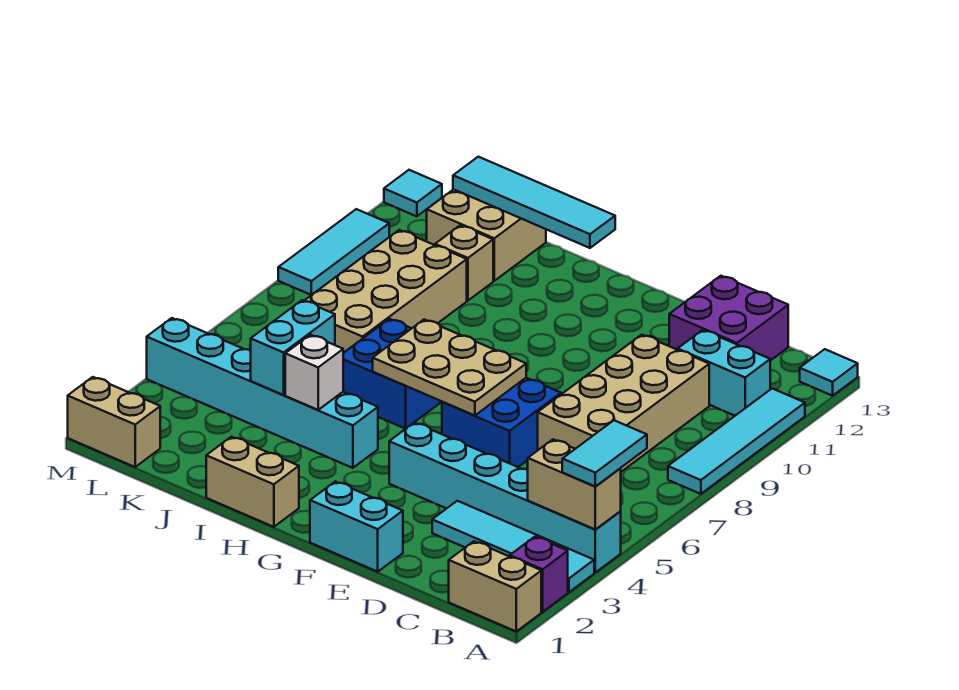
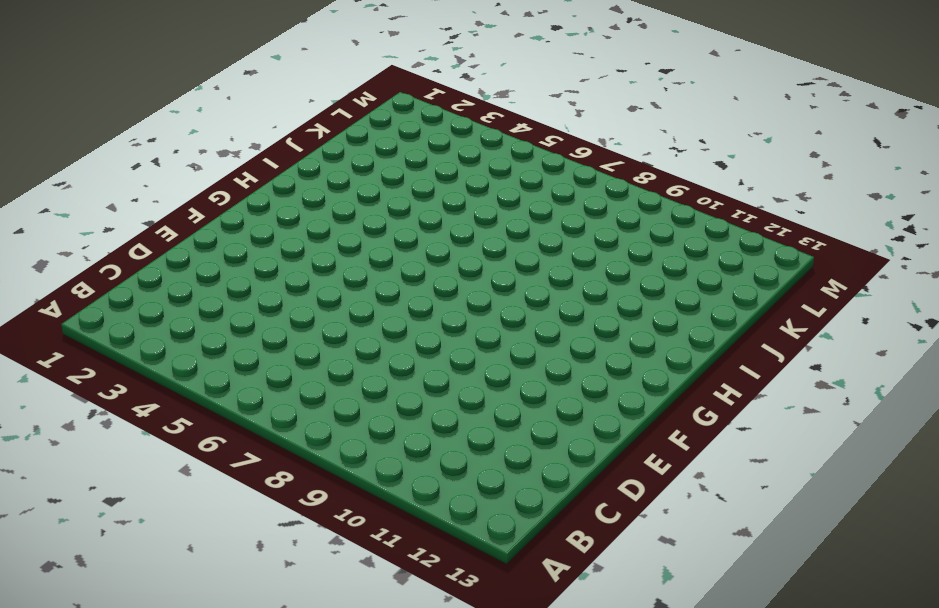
none -> tan 1x2 brick [449,541,541,631]
none -> purple 1x1 brick [510,537,568,612]
none -> cyan 1x4 tile [432,501,594,592]

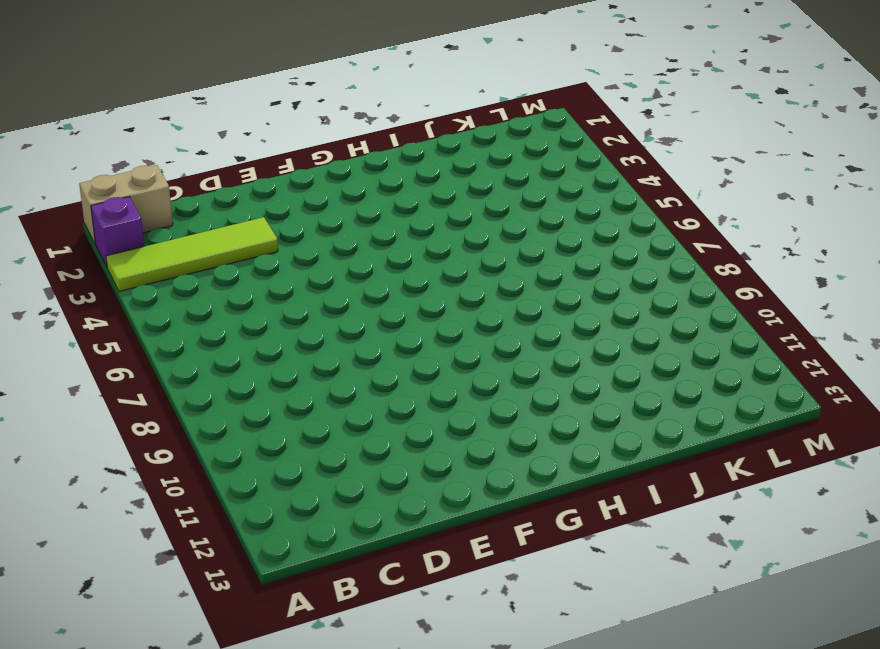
lime 1x4 tile [106,217,278,292] -> cyan 1x4 tile [432,501,594,592]
none -> cyan 1x6 brick [389,423,621,572]
none -> cyan 1x4 tile [668,389,805,494]
none -> cyan 1x1 tile [800,349,858,396]

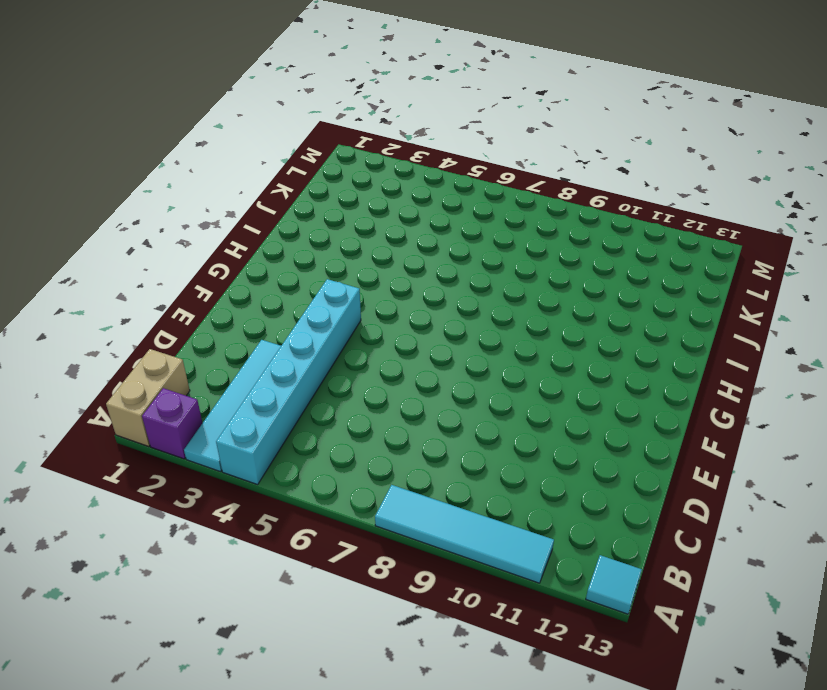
none -> cyan 1x2 brick [678,330,770,416]
none -> tan 2x4 brick [538,335,709,472]
none -> purple 2x2 brick [669,276,788,361]

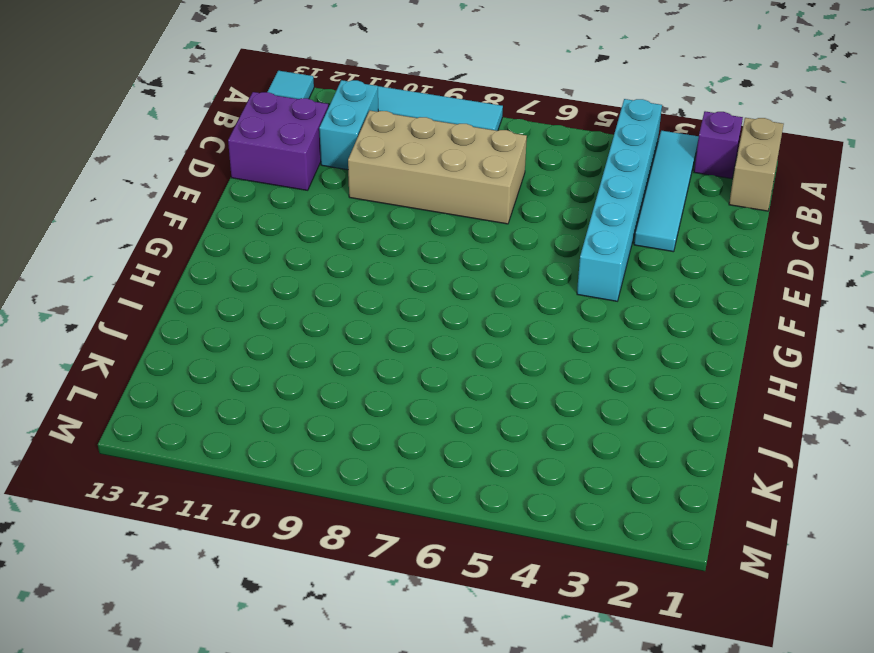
none -> cyan 1x2 brick [310,482,403,572]
none -> blue 2x2 brick [442,378,561,467]
none -> tan 1x2 brick [206,437,299,527]

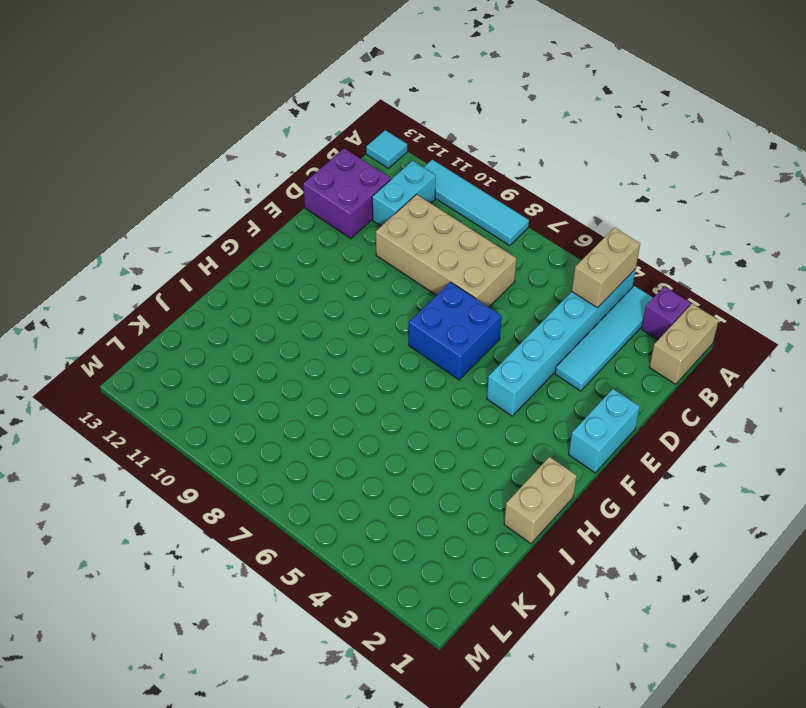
none -> cyan 1x6 brick [147,318,378,468]
none -> blue 2x2 brick [343,319,442,429]
none -> tan 2x4 brick [304,230,467,353]

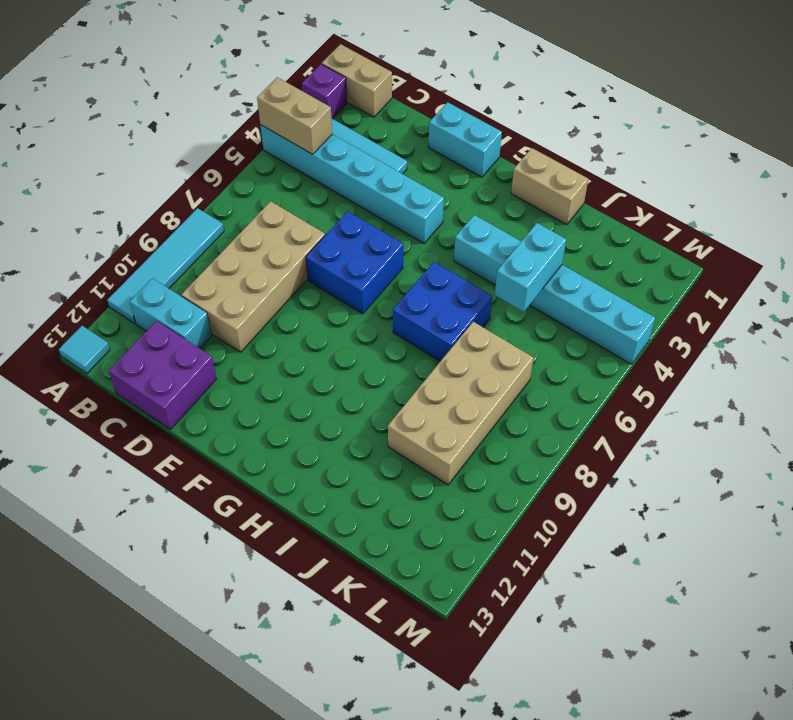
none -> tan 1x1 brick [435,225,493,300]
none -> tan 2x2 brick [427,189,546,281]
none -> tan 1x2 brick [68,377,160,467]

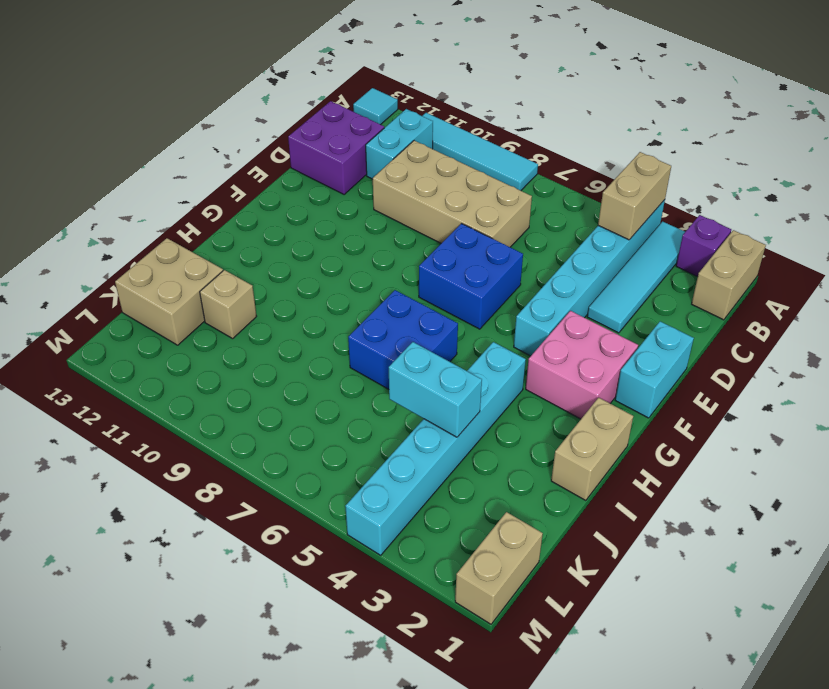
pink 2x2 brick [526,311,638,419] -> none
none -> tan 2x4 brick [304,230,467,353]
none -> cyan 1x3 tile [278,209,389,295]
none -> cyan 1x1 tile [384,170,442,216]

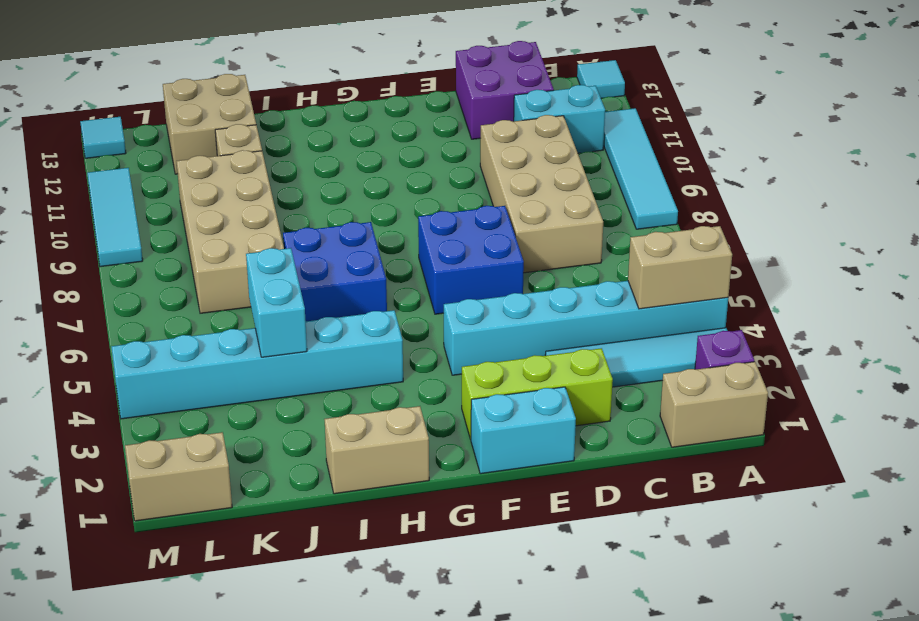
lime 1x3 brick [462,348,613,439] -> none
none -> tan 2x3 plate [373,319,526,416]
none -> cyan 1x4 tile [453,157,615,248]
none -> white 1x1 brick [285,335,343,410]

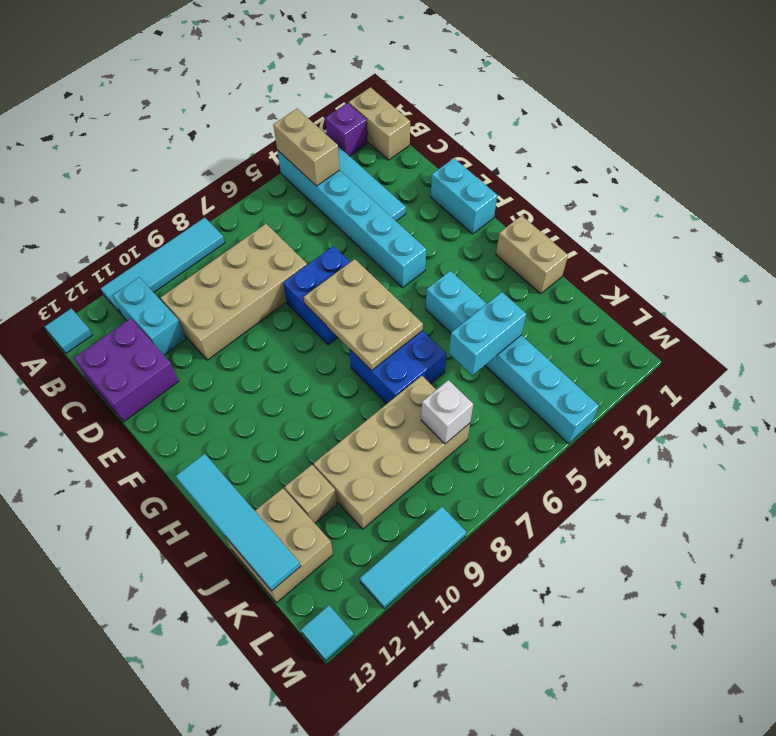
white 1x1 brick [421,380,473,444] -> white 1x1 brick moved to [285,335,343,410]
none -> tan 1x2 brick [68,377,160,467]
none -> cyan 1x2 tile [562,420,647,487]

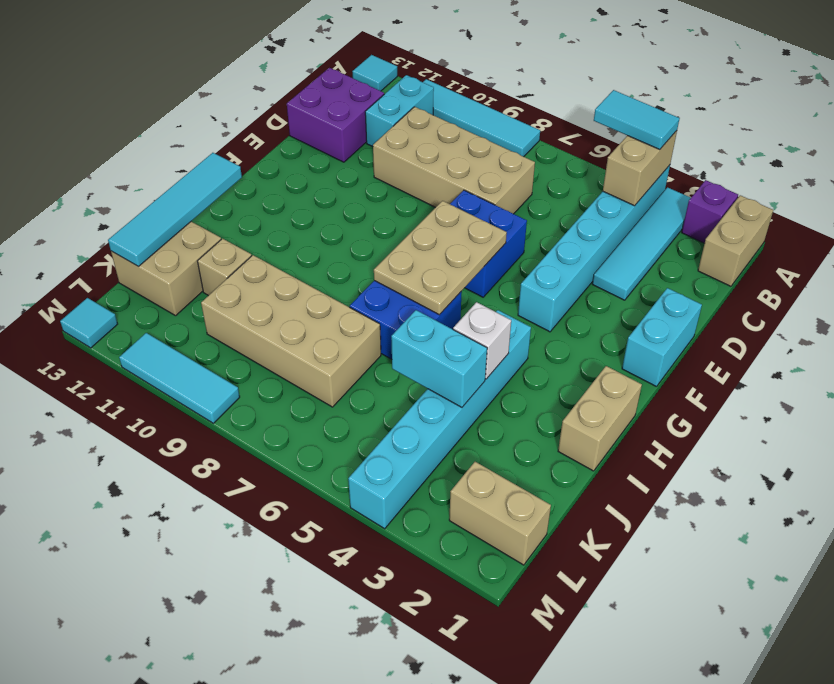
tan 1x2 brick [449,462,551,565] -> tan 1x2 brick turned to [68,377,160,467]

